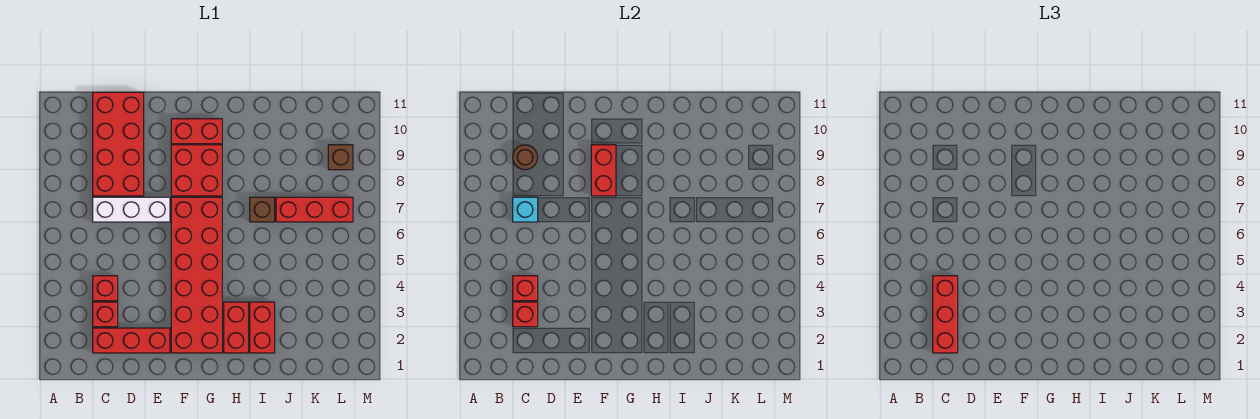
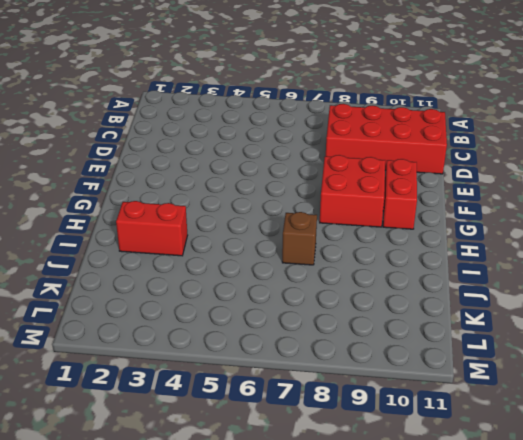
none -> red 1x3 brick [93,328,170,353]
none -> red 1x1 brick [93,302,118,327]
none -> red 1x1 brick [93,276,118,301]

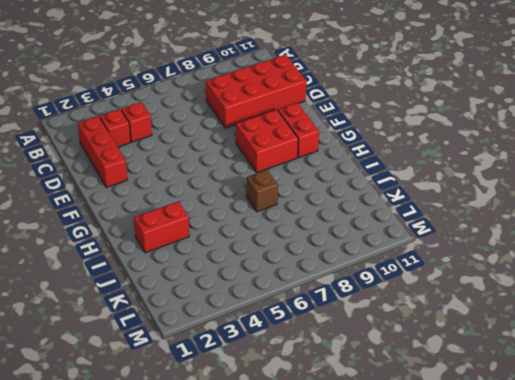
none -> white 1x3 brick [93,197,170,222]
none -> red 2x6 brick [171,197,222,353]
none -> red 1x2 brick [224,302,248,353]

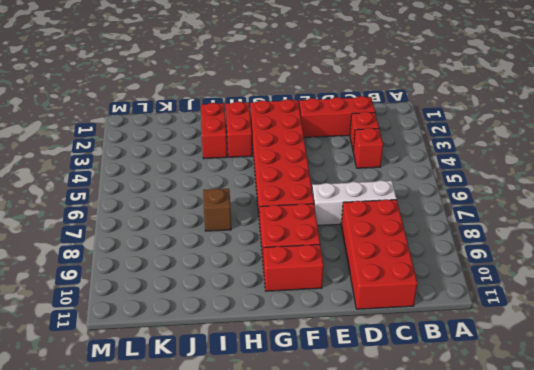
none -> red 1x3 brick [276,197,353,222]
none -> brown 1x1 brick [328,145,353,170]
none -> red 1x1 brick [513,302,538,327]

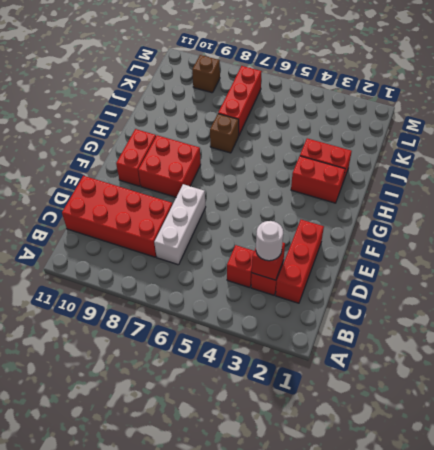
white 1x1 round brick [256,221,283,261] -> red 1x3 brick [933,276,958,353]
none -> red 2x6 brick [171,197,222,353]
none -> red 1x1 brick [513,276,538,301]
none -> cyan 1x1 brick [513,197,538,222]

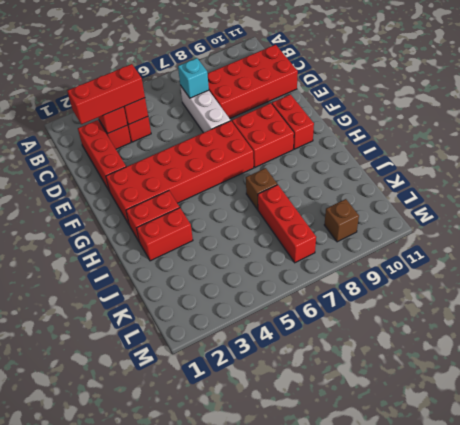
none -> brown 1x1 round brick [513,145,538,170]
none -> red 1x2 brick [591,145,616,196]

